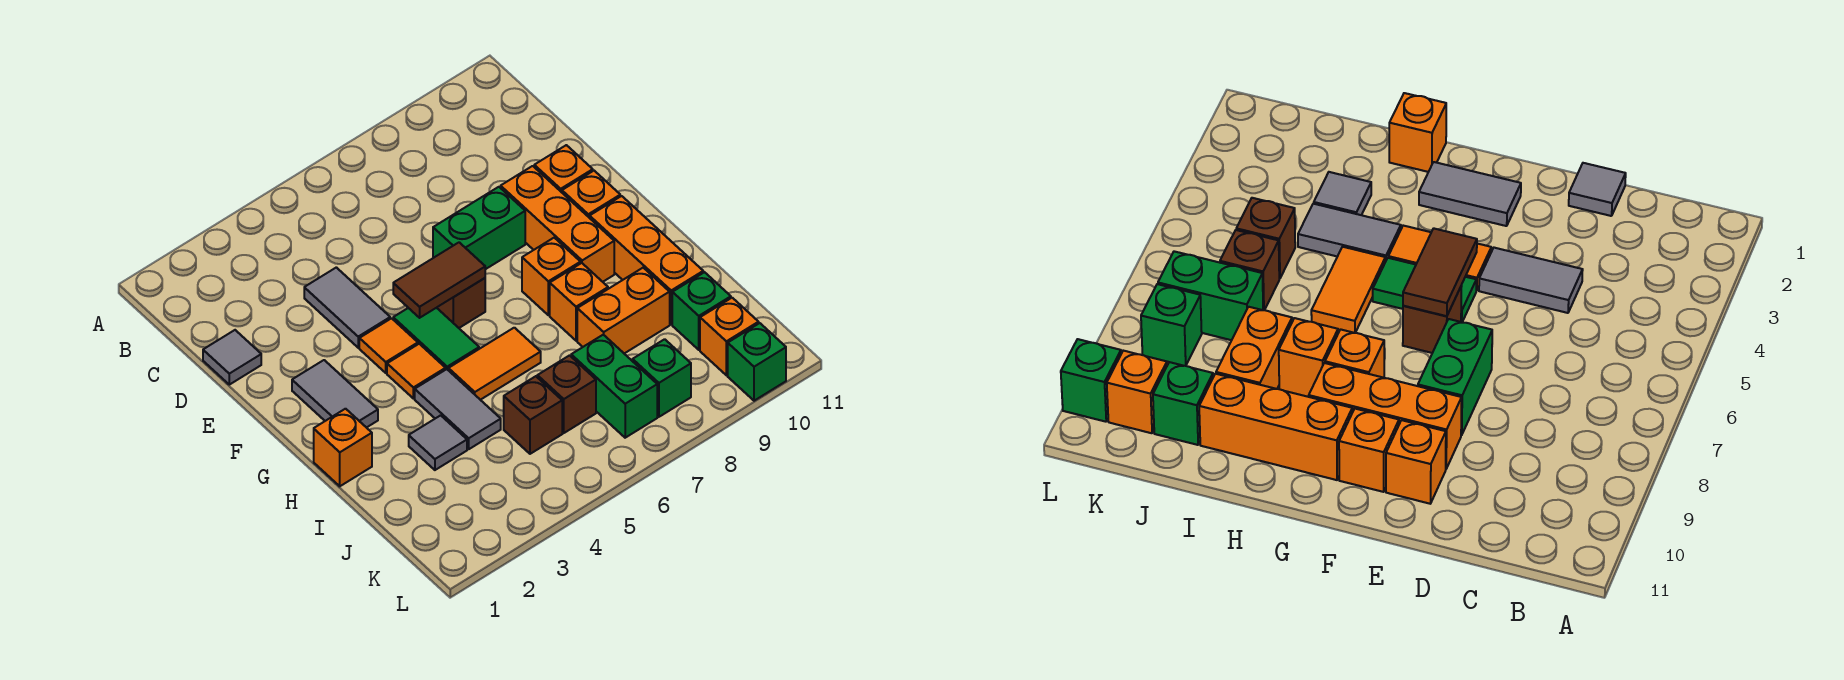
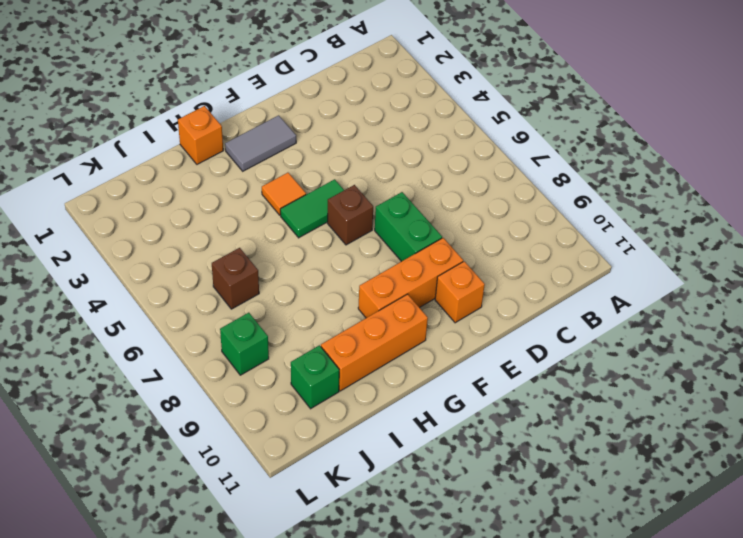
none -> grey 1x1 tile [203,330,261,385]
none -> grey 1x2 tile [304,267,390,348]
none -> orange 1x1 tile [359,318,418,373]

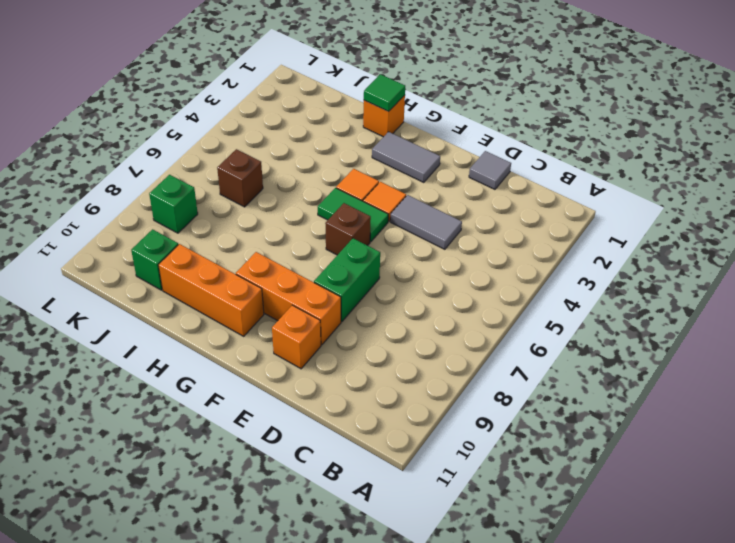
green 1x1 tile [364,74,405,111] -> none
none -> orange 1x1 brick [562,171,620,218]
none -> orange 1x1 brick [522,238,581,315]
none -> grey 1x2 tile [415,369,501,449]

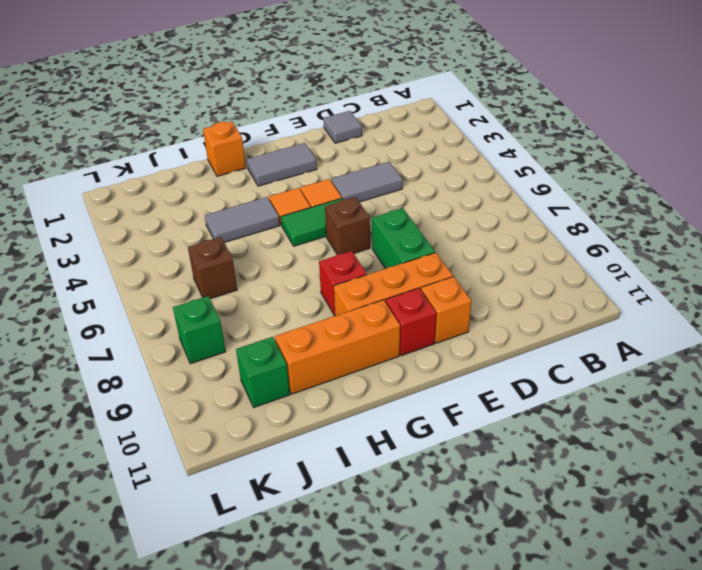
red 1x1 brick [386,288,436,356] -> orange 1x1 brick [562,171,620,218]
red 1x1 brick [319,251,367,316] -> orange 1x1 brick [522,238,581,315]
none -> orange 1x2 tile [448,328,541,400]
none -> orange 1x1 brick [550,263,608,341]
none -> grey 1x1 tile [409,415,467,470]

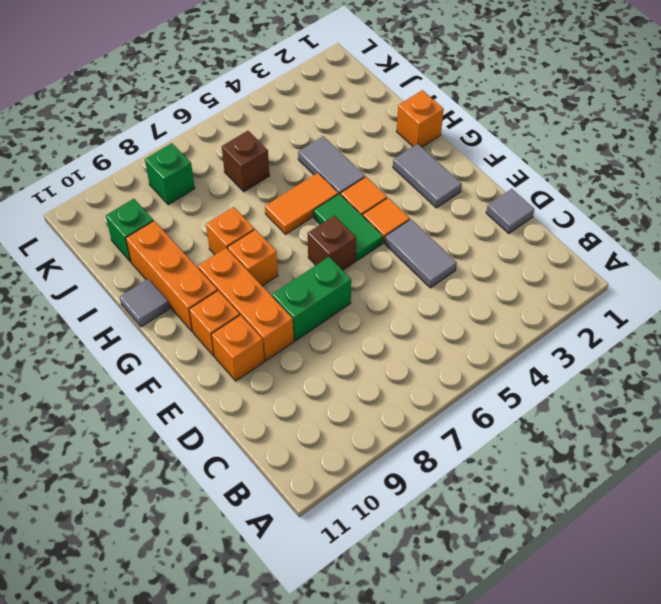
grey 1x1 tile [120,279,169,327] -> grey 1x1 tile moved to [409,415,467,470]
none -> orange 1x2 brick [577,268,670,353]
none -> brown 1x1 brick [504,376,562,454]
none -> green 1x2 brick [571,335,657,438]

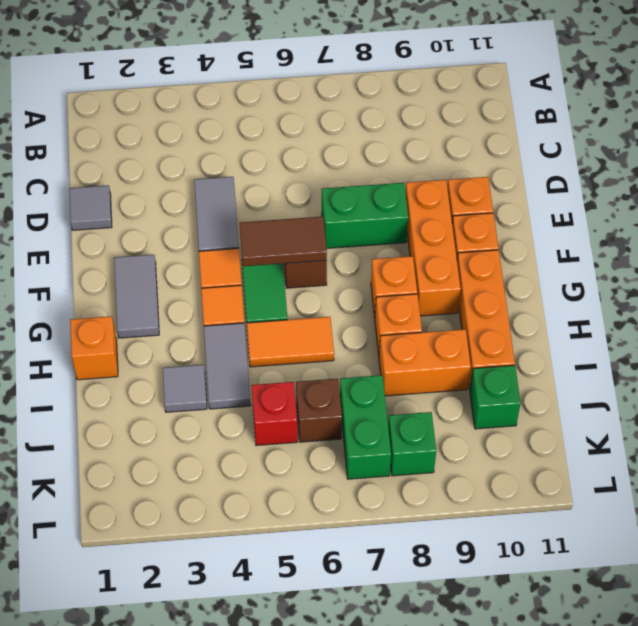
red 1x1 brick [251,382,298,446] -> brown 1x1 brick [504,376,562,454]
none -> orange 1x1 brick [700,298,759,375]
none -> green 1x1 brick [728,323,786,401]

